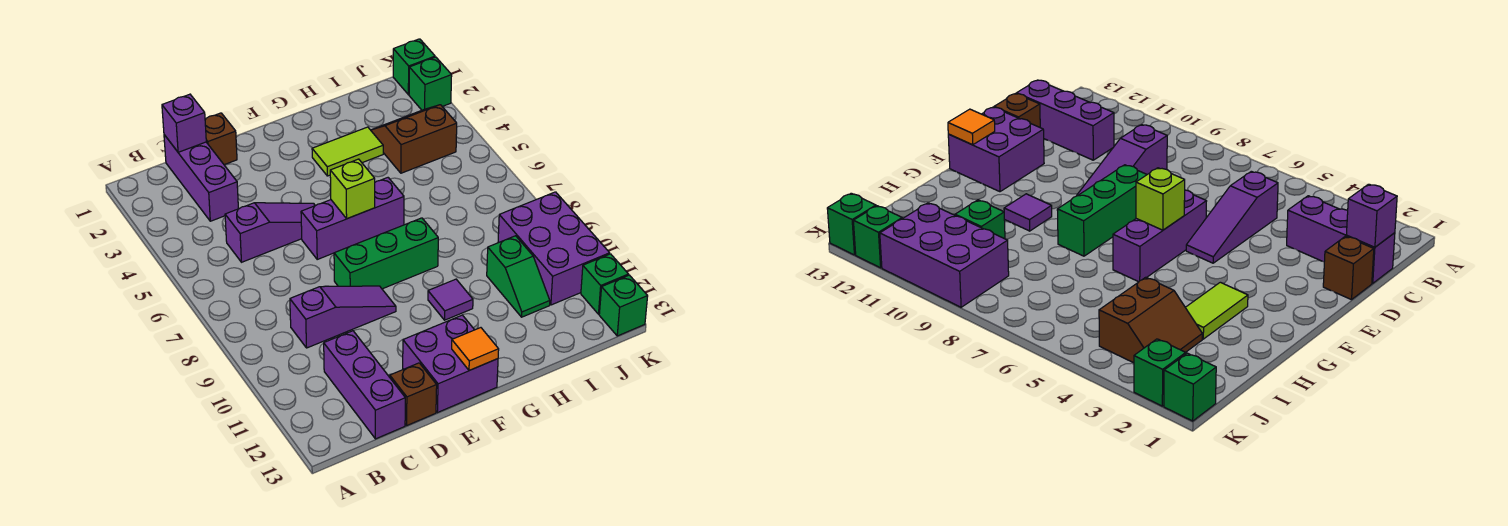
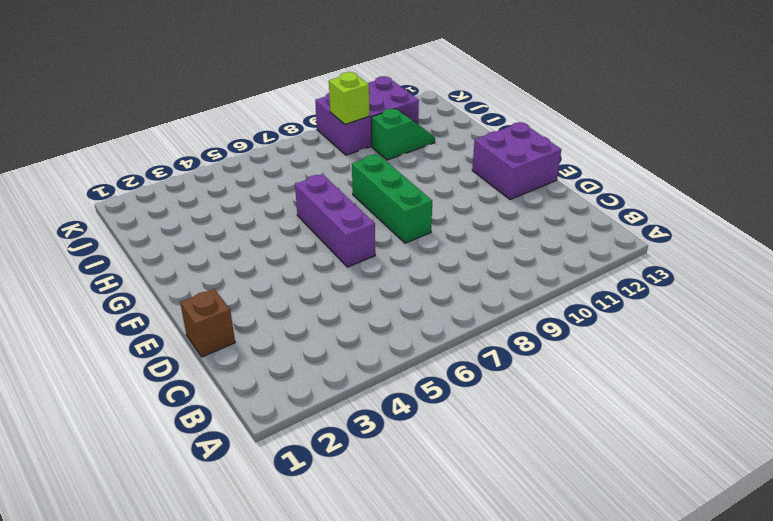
lime 1x1 brick [329,72,369,125] -> lime 1x1 brick moved to [330,159,375,219]
none -> purple 1x3 brick [164,135,238,221]
none -> purple 1x3 slope [225,203,315,262]
none -> purple 1x3 slope [290,286,396,348]

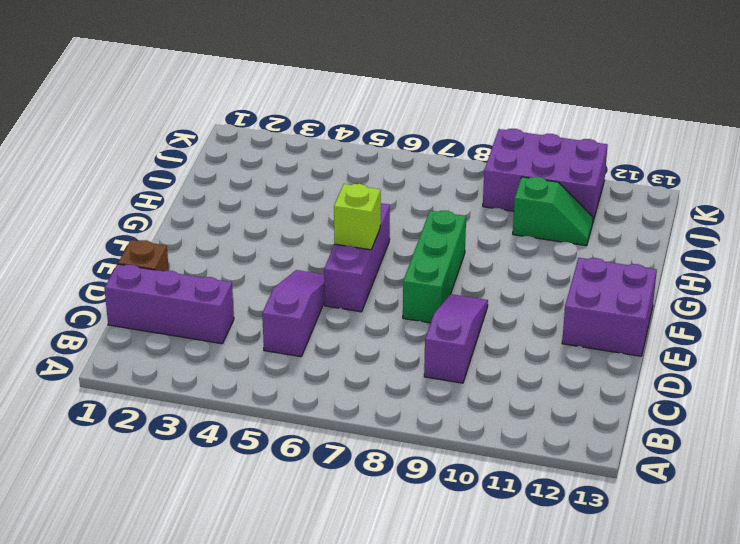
none -> purple 1x3 brick [324,331,405,439]
none -> brown 1x1 brick [390,363,437,425]
none -> lime 1x2 tile [312,127,383,176]

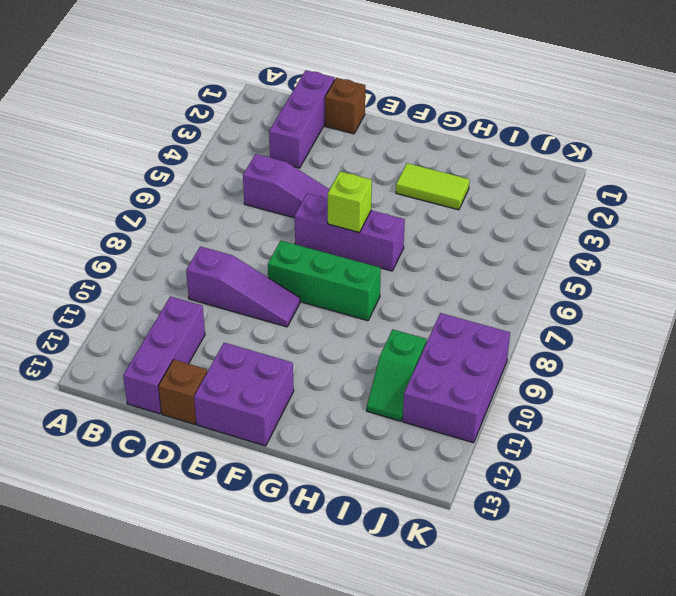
none -> purple 1x1 tile [428,279,473,320]
none -> brown 2x2 slope [371,105,457,173]
none -> green 1x1 brick [393,39,435,95]

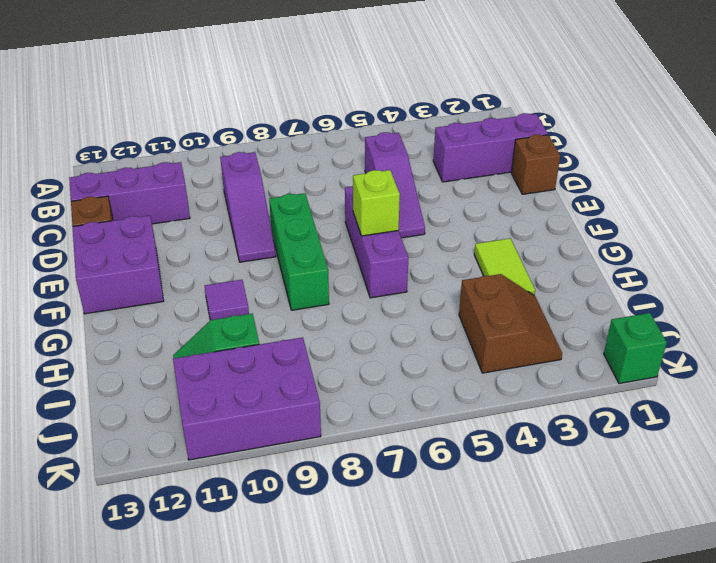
none -> green 1x1 brick [409,57,452,110]
none -> green 1x1 brick [581,254,628,314]
none -> green 1x1 brick [599,275,648,336]

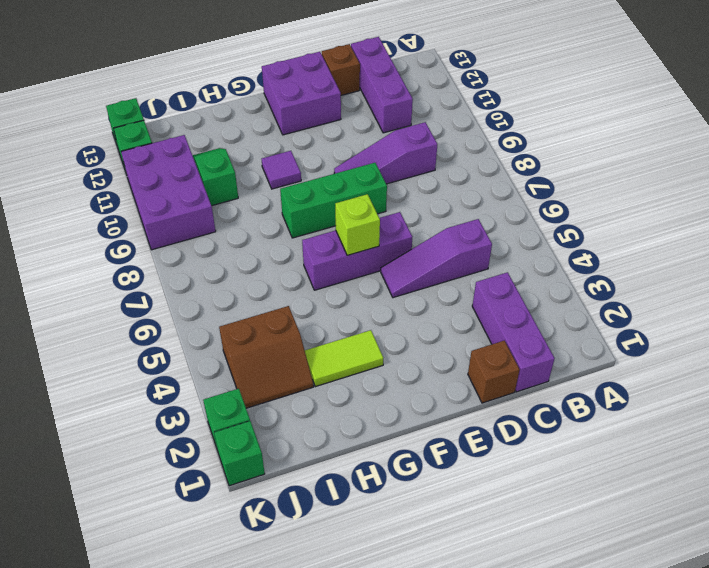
none -> purple 1x1 brick [162,94,206,152]
none -> orange 1x1 tile [452,328,499,371]

